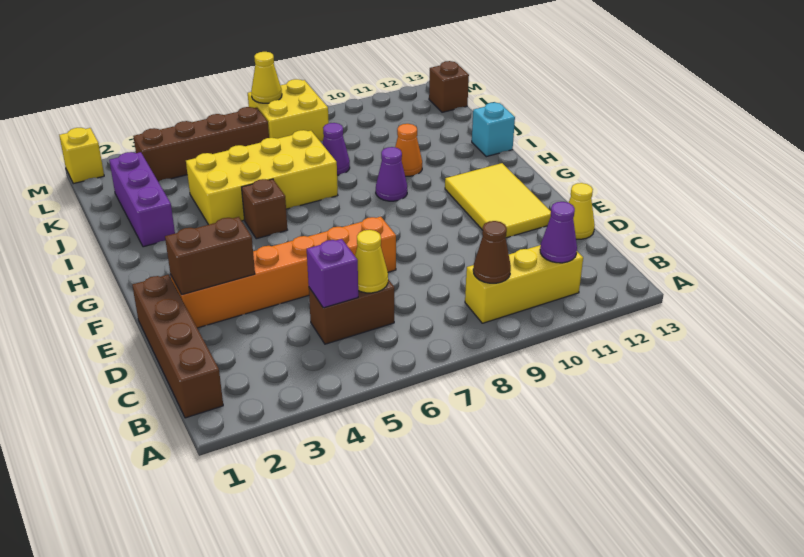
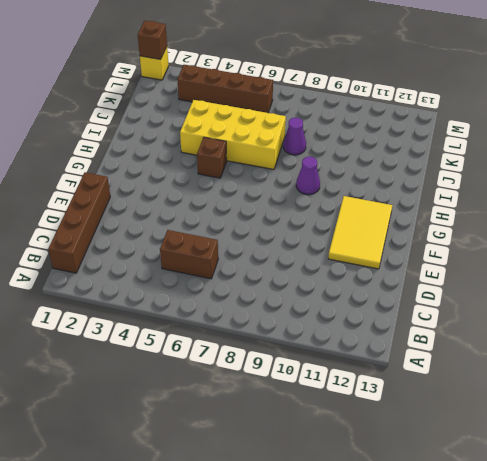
brown 1x1 brick [138,21,167,59] -> brown 1x1 brick moved to [429,61,469,112]
none -> yellow 1x3 brick [465,245,583,323]
none -> yellow 1x1 cone [569,183,595,239]
none -> orange 1x6 brick [171,217,396,328]

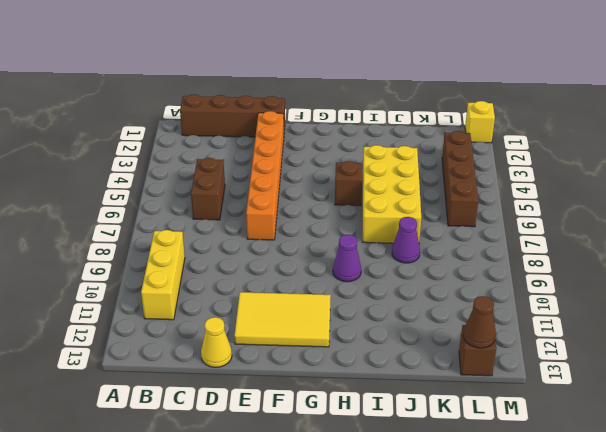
brown 1x1 cone [463,296,496,348] -> brown 1x1 cone moved to [473,221,511,283]
none -> purple 1x3 brick [109,152,175,247]
none -> orange 1x1 cone [395,124,422,176]
none -> cyan 1x1 brick [472,102,515,157]

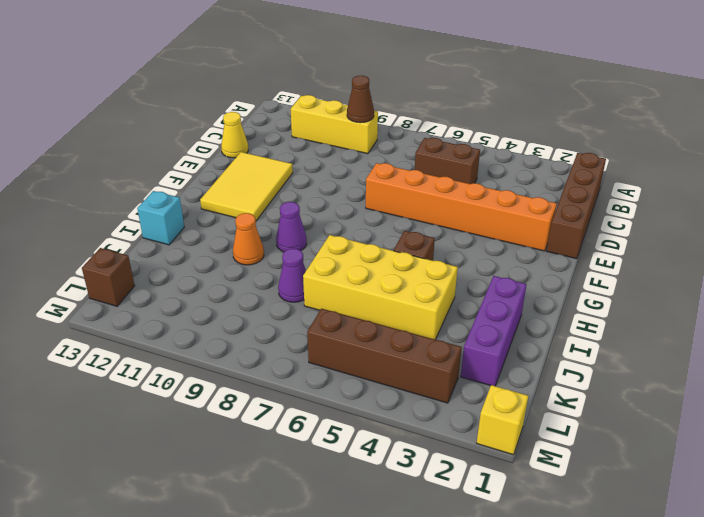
none -> yellow 2x2 brick [248,79,329,141]
none -> purple 1x1 cone [540,202,577,263]
none -> purple 1x1 brick [307,239,358,308]

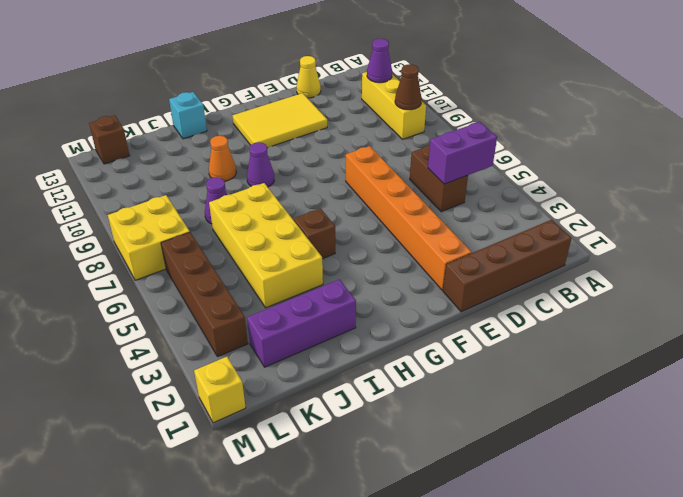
purple 1x2 brick [428,122,497,184] -> purple 1x1 brick [307,239,358,308]
none -> yellow 1x1 cone [355,230,388,293]
none -> brown 1x2 brick [165,217,255,295]
none -> yellow 1x1 cone [251,52,282,103]

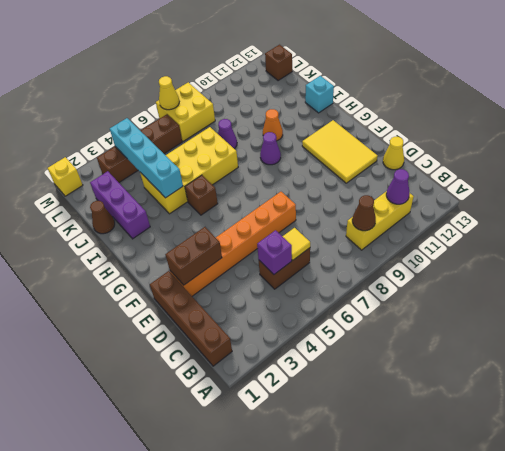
yellow 1x1 tile [282,228,310,260] -> yellow 1x1 cone [355,230,388,293]
cyan 1x4 brick [110,118,183,198] -> none
brown 1x1 cone [90,201,115,234] -> none

